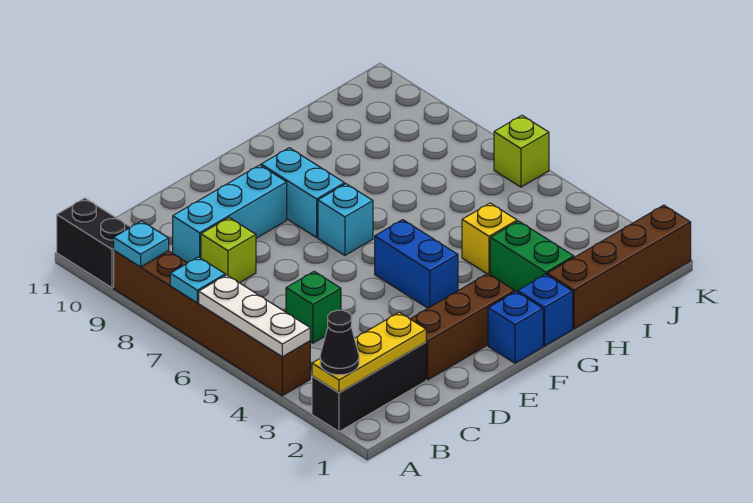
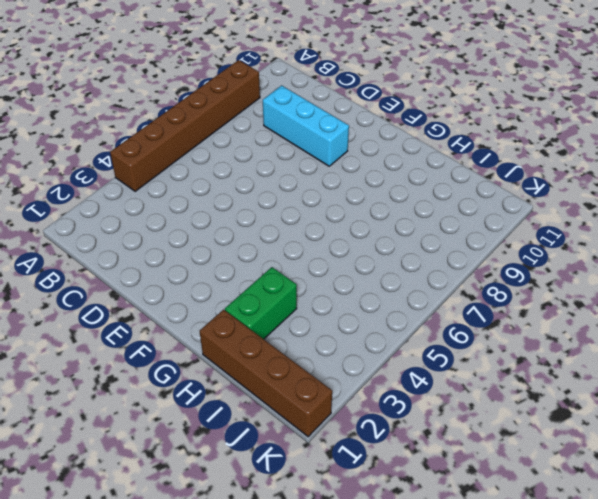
none -> black 1x3 brick [312,342,426,432]
none -> black 1x2 brick [57,198,130,288]
none -> green 1x1 brick [286,272,341,343]

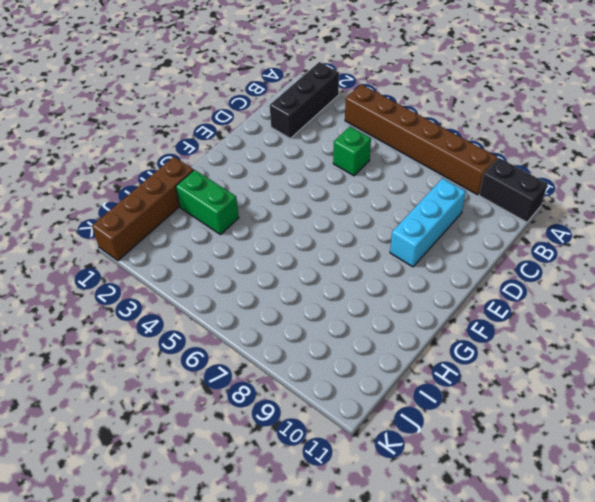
none -> lime 1x1 brick [201,218,256,283]
none -> brown 1x3 brick [411,274,515,380]
none -> blue 1x1 brick [488,292,543,363]

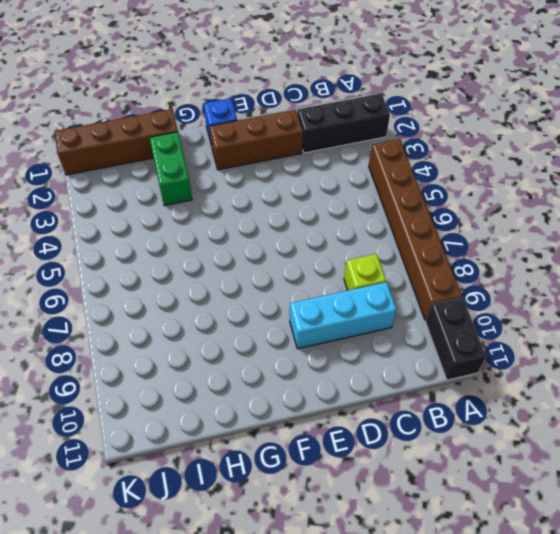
none -> green 1x1 brick [286,272,341,343]
none -> blue 1x2 brick [375,220,458,308]
none -> cyan 1x1 brick [318,184,373,255]

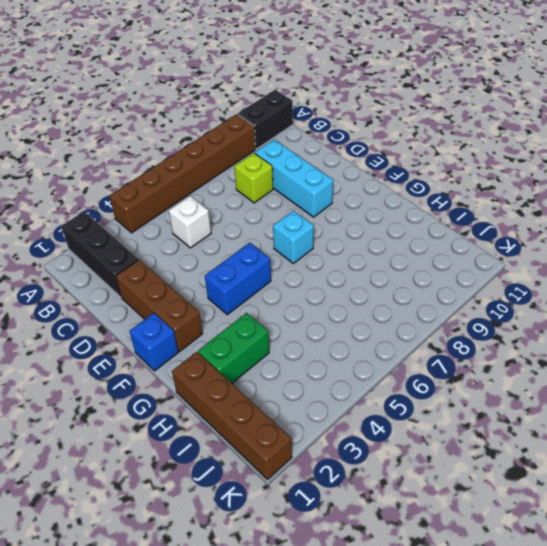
white 1x1 brick [169,196,211,248] -> green 1x1 brick [286,272,341,343]
none -> cyan 1x2 brick [261,148,345,238]
none -> blue 1x1 brick [518,274,573,346]
none -> yellow 1x1 brick [462,203,517,274]

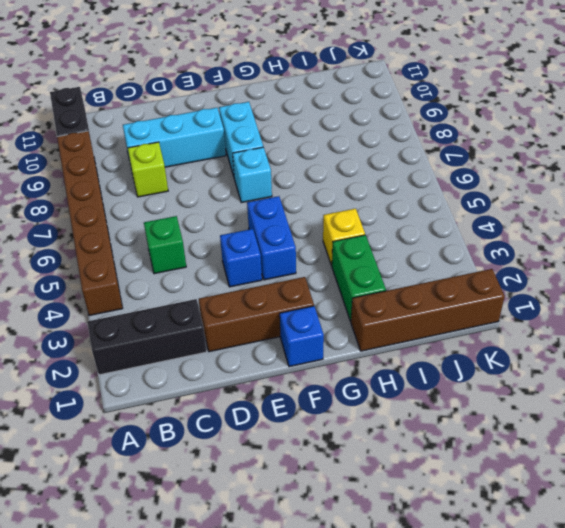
blue 1x1 brick [220,229,262,287] -> blue 1x1 brick moved to [518,274,573,346]
none -> lime 1x1 brick [494,115,549,187]
none -> yellow 1x3 plate [312,312,426,393]
none -> white 1x3 plate [199,275,310,357]

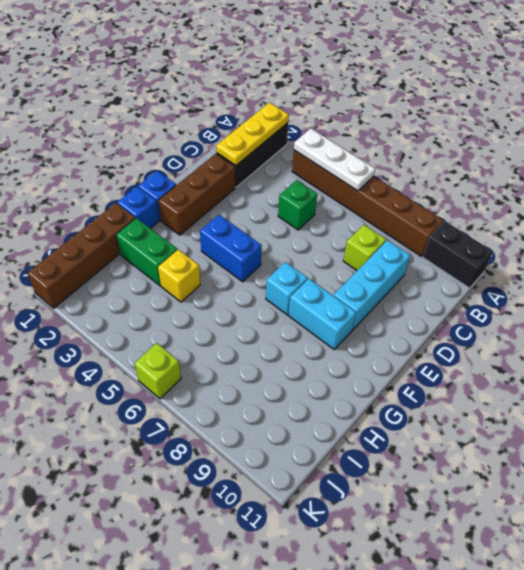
none -> cyan 1x1 plate [170,257,225,303]
none -> cyan 1x1 plate [114,221,169,267]
none -> black 1x1 cone [320,310,359,375]

